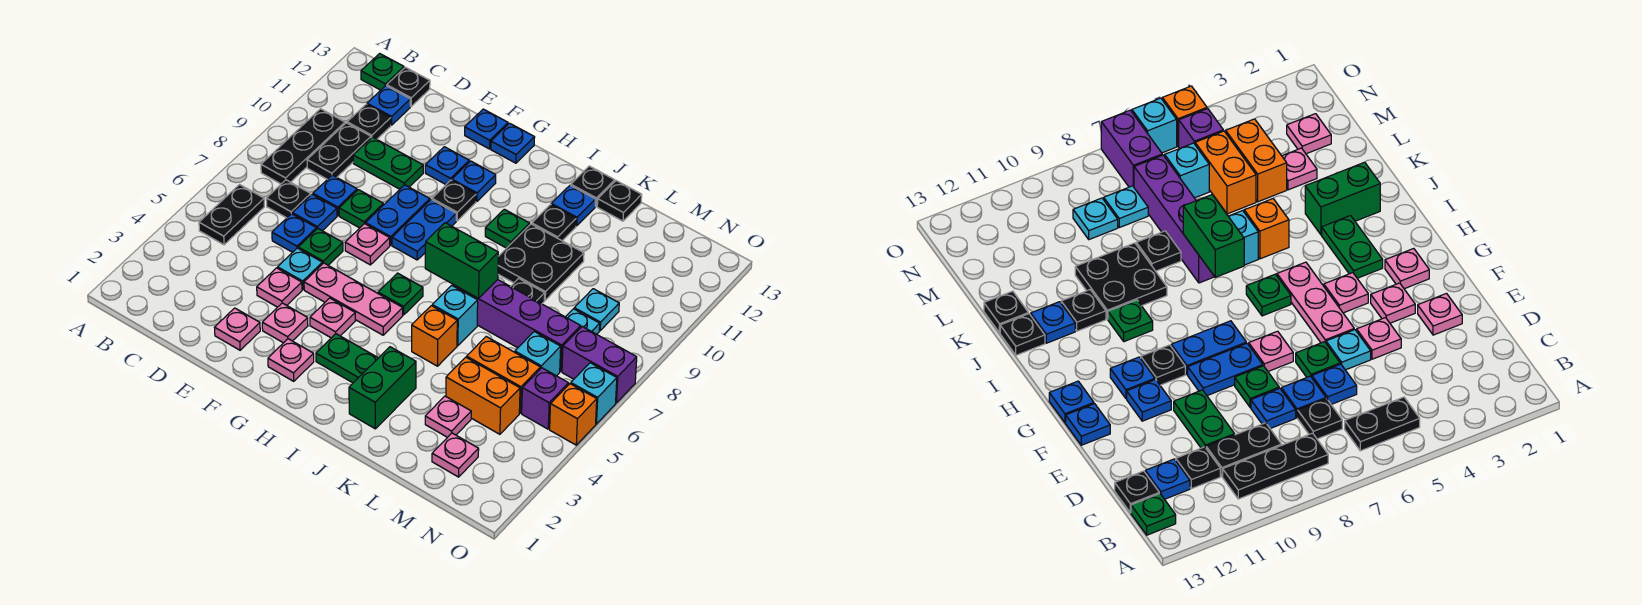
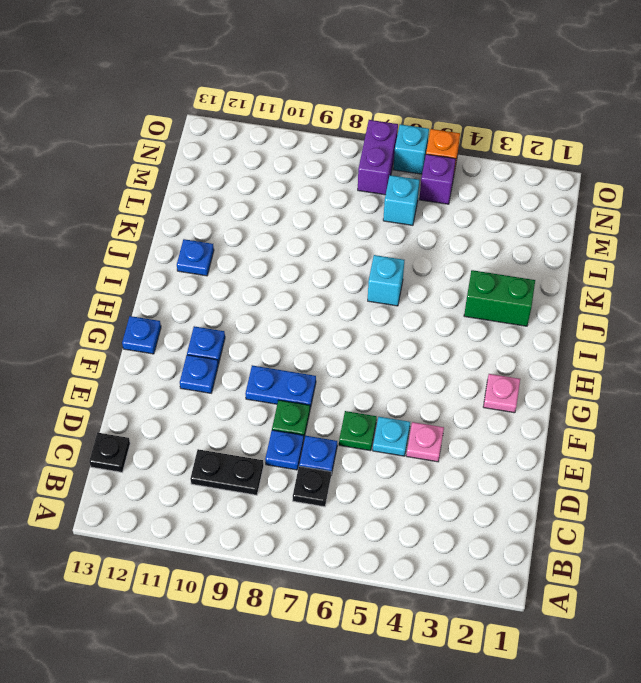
none -> black 1x2 plate [199,185,264,245]
none -> black 1x3 plate [261,109,345,184]
none -> green 1x1 plate [361,54,404,90]
none -> black 1x1 plate [347,104,391,139]

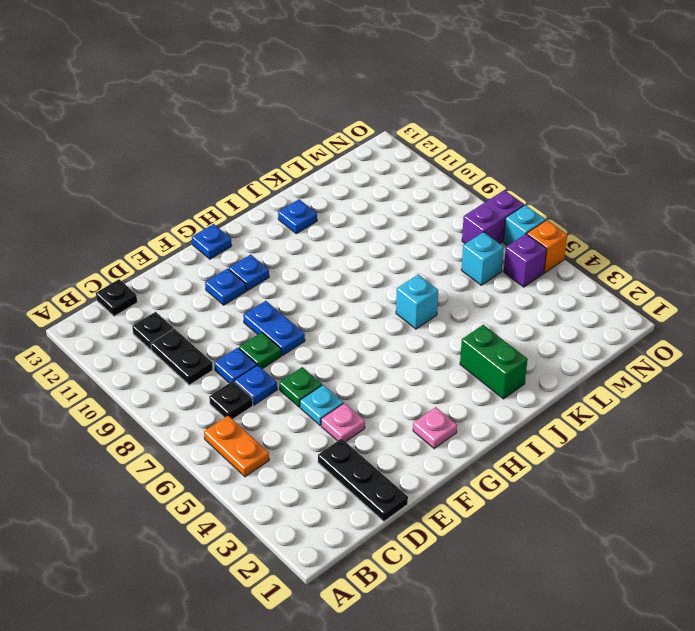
orange 1x2 plate [204,416,269,477] -> black 1x2 plate [199,185,264,245]
black 1x3 plate [318,438,408,521] -> black 1x3 plate moved to [261,109,345,184]
none -> green 1x1 plate [361,54,404,90]
none -> blue 1x1 plate [367,86,410,125]
none -> blue 1x1 plate [272,214,317,252]
none -> green 1x2 plate [353,137,423,189]

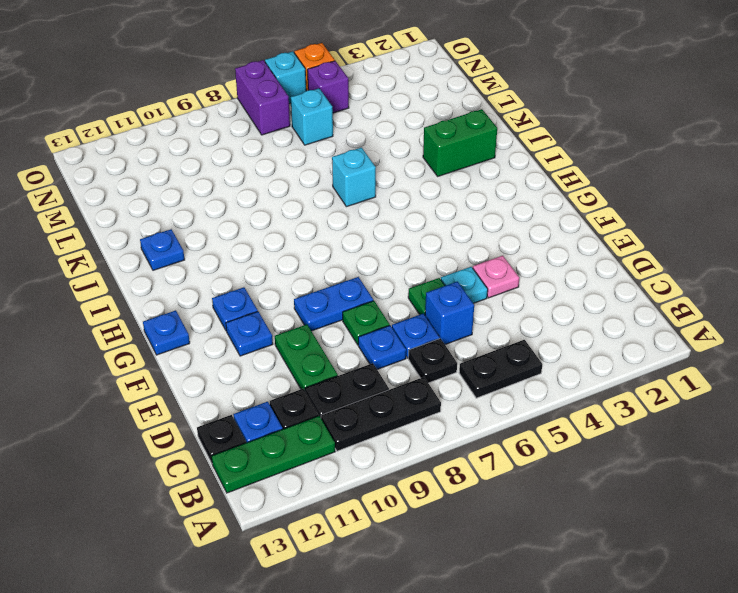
green 1x3 plate [211,416,335,493] -> green 1x1 plate [361,54,404,90]
blue 1x1 brick [425,282,474,345] -> blue 1x1 plate [272,214,317,252]
none -> pink 1x1 plate [215,308,260,350]
none -> pink 1x1 plate [262,303,308,343]
none -> pink 1x3 plate [304,263,403,335]
none -> pink 1x1 plate [345,224,390,265]

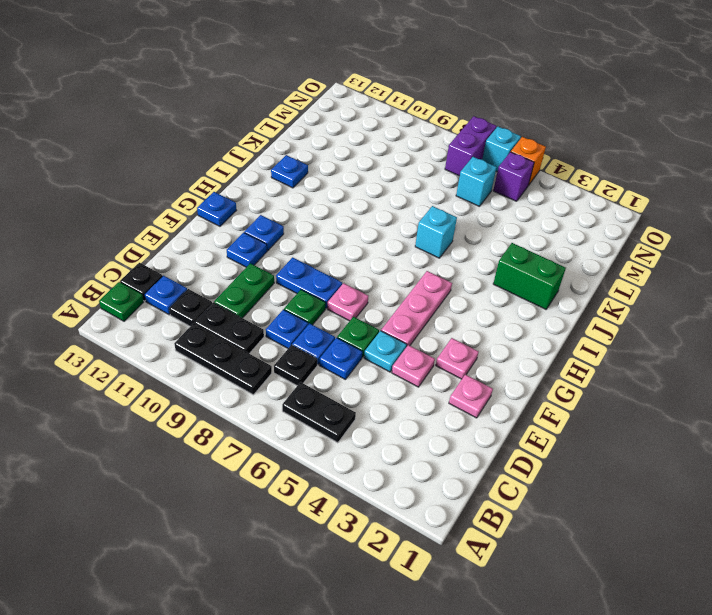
none -> blue 1x1 plate [465,109,508,149]
none -> pink 1x1 plate [268,339,314,381]
none -> pink 1x1 plate [310,298,355,338]
none -> blue 1x2 plate [392,200,456,260]

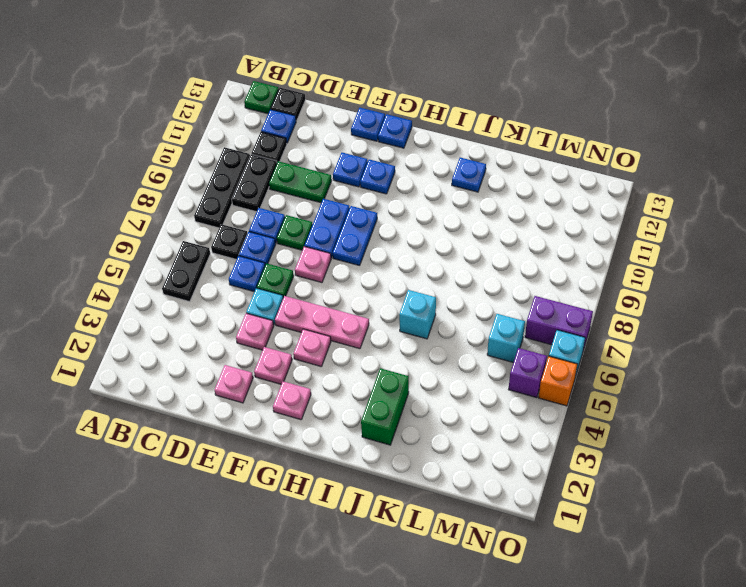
none -> black 1x1 plate [432,180,476,221]
none -> green 1x2 plate [316,334,378,383]
none -> green 1x1 plate [378,273,423,315]
none -> green 1x1 plate [485,209,530,248]

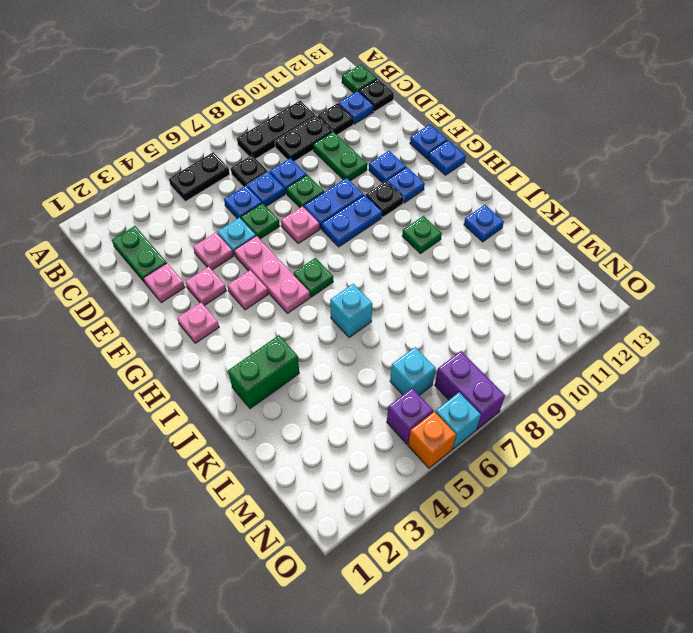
green 1x2 plate [112,226,167,283] -> green 1x2 plate moved to [316,334,378,383]
none -> orange 1x1 brick [412,306,457,366]
none -> purple 1x4 brick [453,280,581,372]
none -> black 2x2 plate [498,224,584,300]
none -> black 1x1 plate [532,205,576,241]

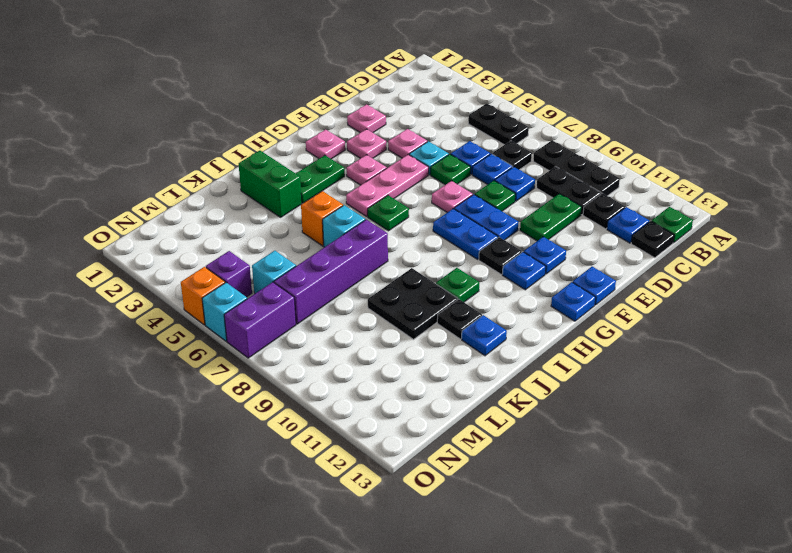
none -> black 1x1 plate [571,166,615,206]
none -> black 1x1 plate [511,278,545,304]
none -> black 1x1 plate [597,181,642,221]
none -> pink 1x1 plate [425,396,471,437]

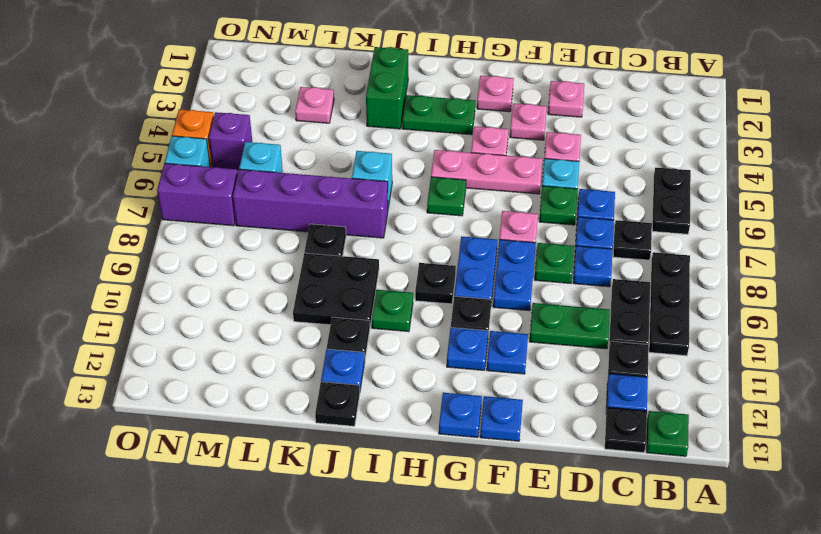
black 1x1 plate [415,263,456,304] -> black 1x1 plate moved to [597,181,642,221]
none -> orange 1x1 brick [412,306,457,366]
none -> orange 1x2 brick [446,357,520,434]
none -> orange 1x2 brick [467,337,540,413]
none -> pink 1x1 plate [432,433,479,477]

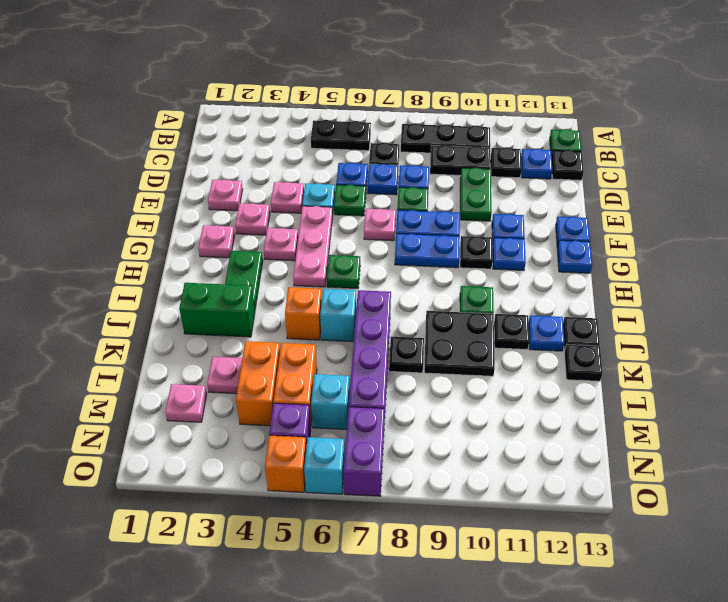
none -> cyan 1x1 plate [566,309,600,334]
none -> cyan 1x1 plate [574,289,619,331]
none -> green 1x2 brick [425,223,498,298]

